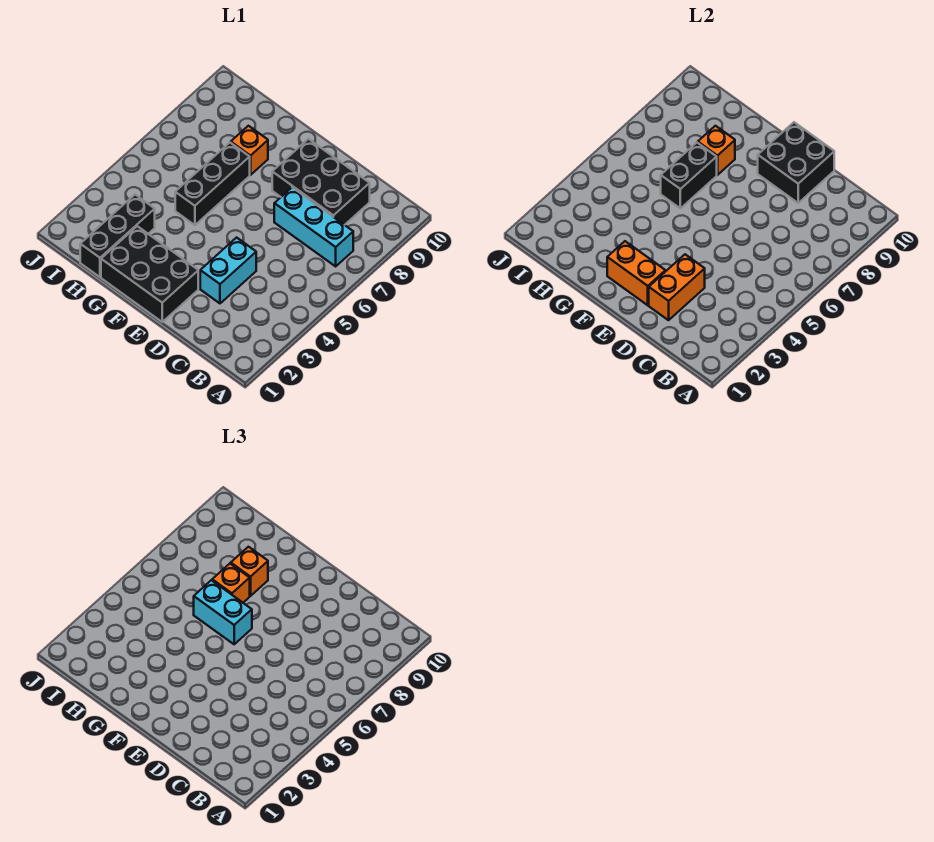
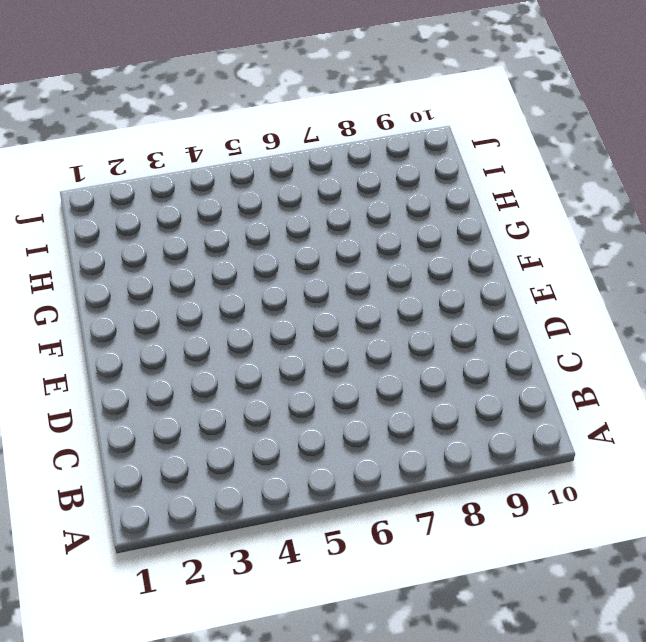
none -> cyan 1x3 brick [274,187,353,266]
none -> black 2x3 brick [272,139,370,225]
none -> cyan 1x2 brick [200,238,256,303]

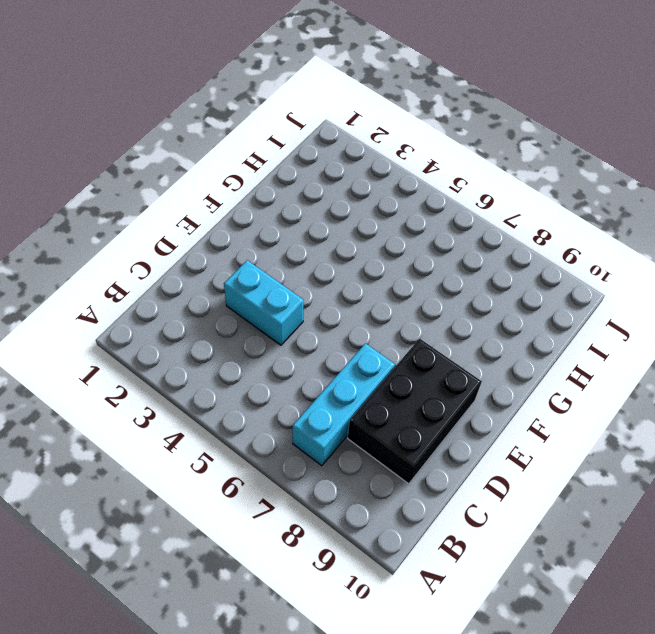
none -> black 2x3 brick [101,226,198,322]
none -> black 1x3 brick [175,143,250,225]
none -> orange 1x1 brick [231,126,268,175]

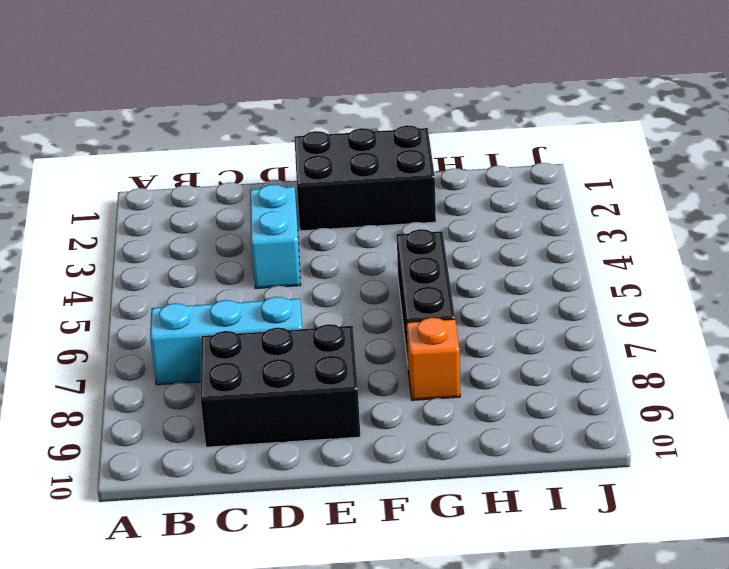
none -> black 1x3 brick [80,195,155,277]
none -> orange 1x2 brick [649,254,705,320]
none -> black 2x2 brick [758,122,834,203]

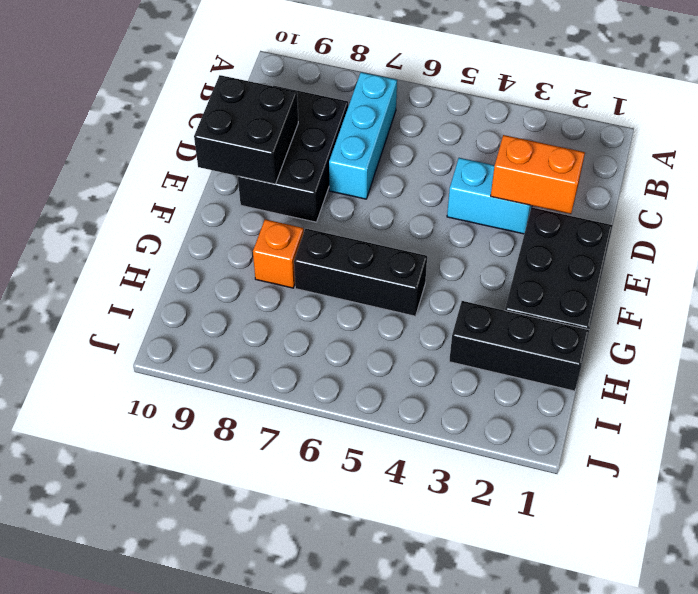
none -> orange 1x2 brick [607,241,665,305]
none -> black 1x2 brick [661,143,717,208]
none -> orange 1x1 brick [698,126,735,175]

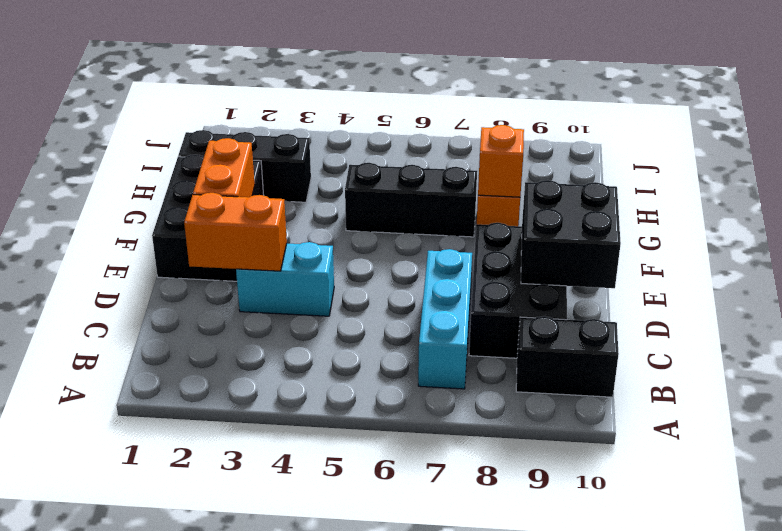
black 1x2 brick [516,316,619,397] -> black 1x2 brick moved to [661,143,717,208]
none -> cyan 1x2 brick [194,580,252,644]
none -> orange 1x1 brick [212,564,250,603]
none -> orange 1x1 brick [231,547,268,596]

